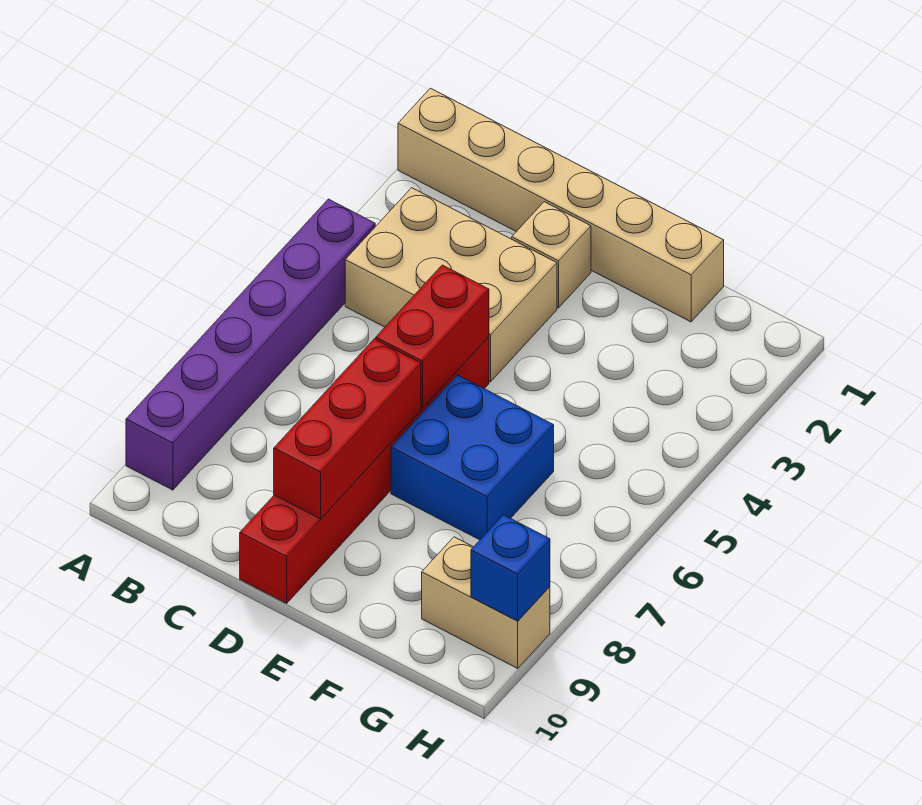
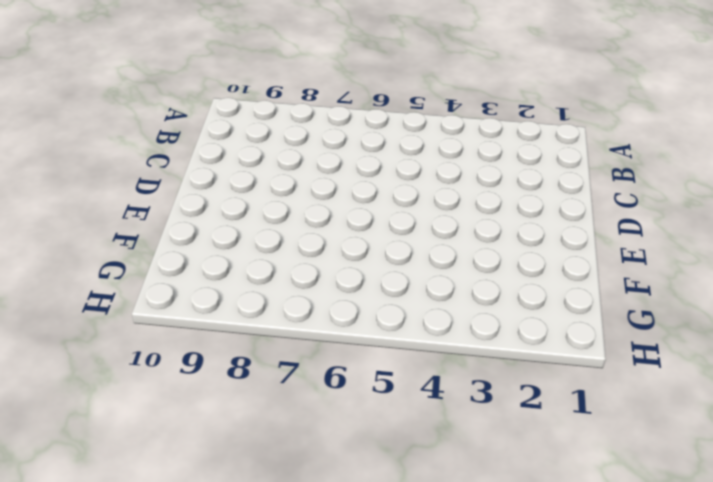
none -> tan 1x6 brick [398,88,724,322]
none -> purple 1x6 brick [126,199,375,490]

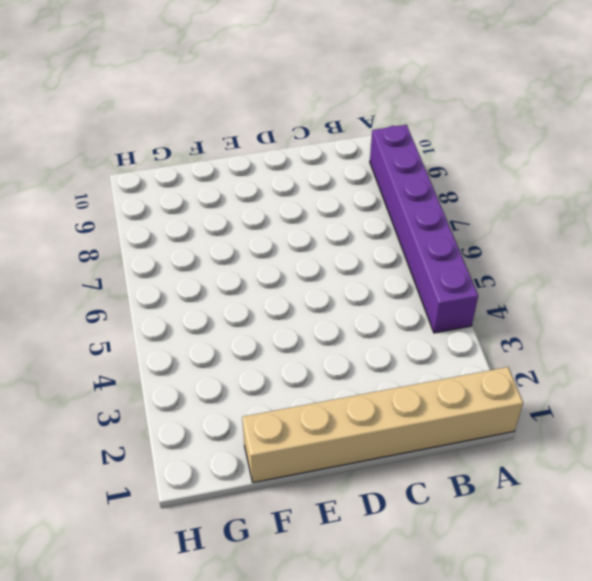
none -> tan 2x3 brick [345,188,557,382]
none -> tan 1x1 brick [512,202,591,308]

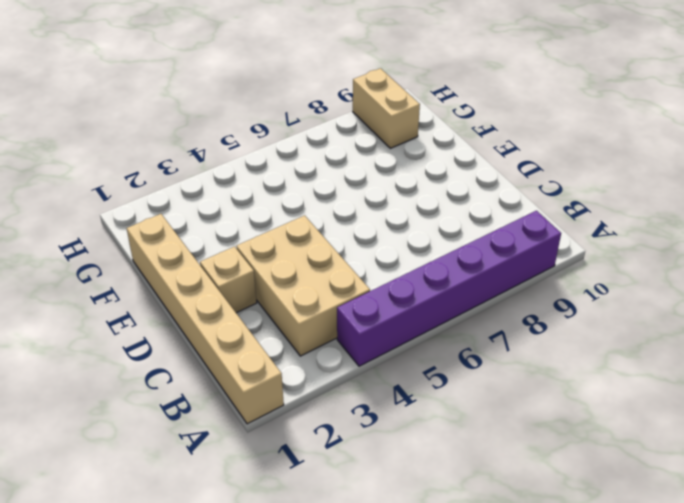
none -> red 1x6 brick [240,337,489,603]
none -> blue 2x2 brick [391,375,554,540]

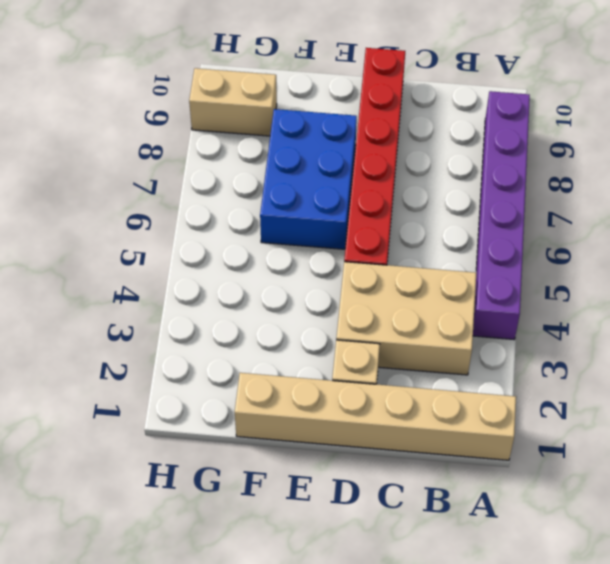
blue 2x3 brick [260,109,357,249] -> blue 2x2 brick [391,375,554,540]
none -> red 1x2 brick [376,265,489,408]
none -> red 1x3 brick [274,339,421,519]

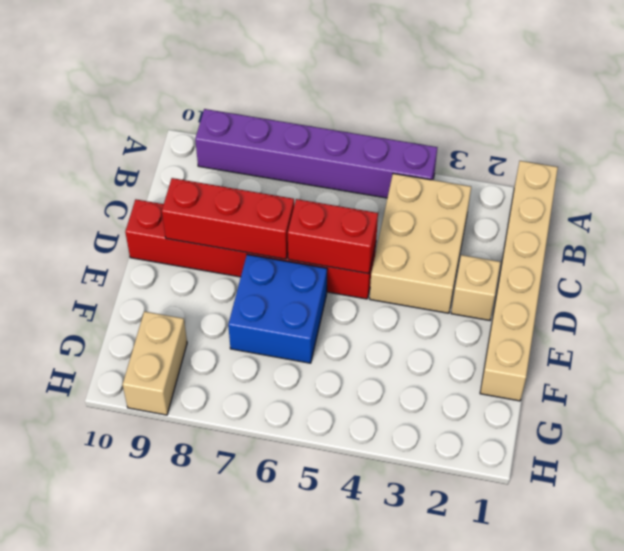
none -> blue 1x1 brick [471,515,550,621]

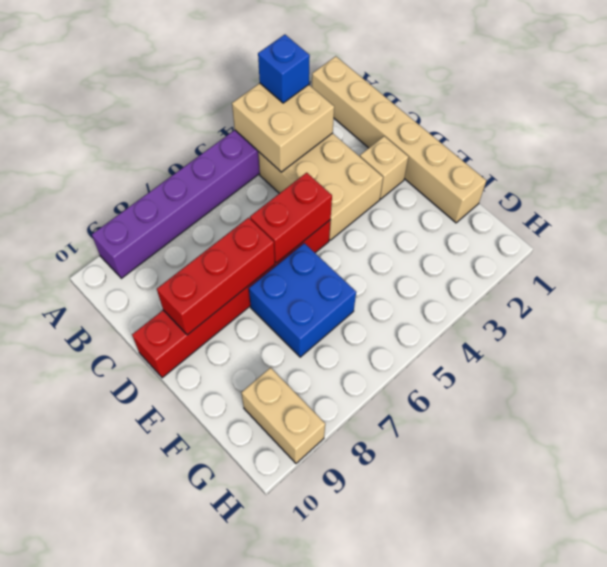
tan 2x2 brick [232,83,334,172] -> none
blue 1x1 brick [258,35,310,103] -> blue 1x1 brick moved to [471,515,550,621]

